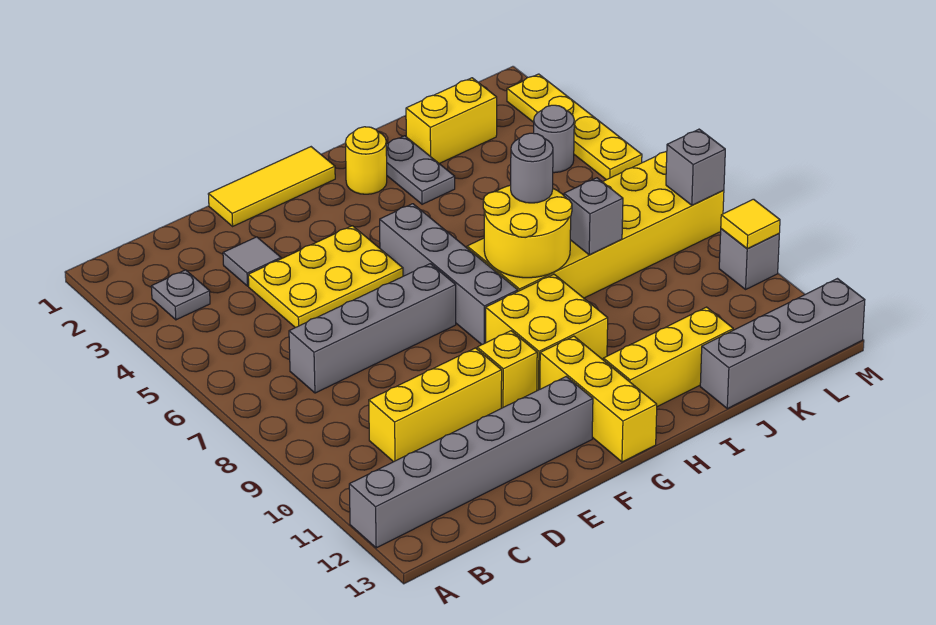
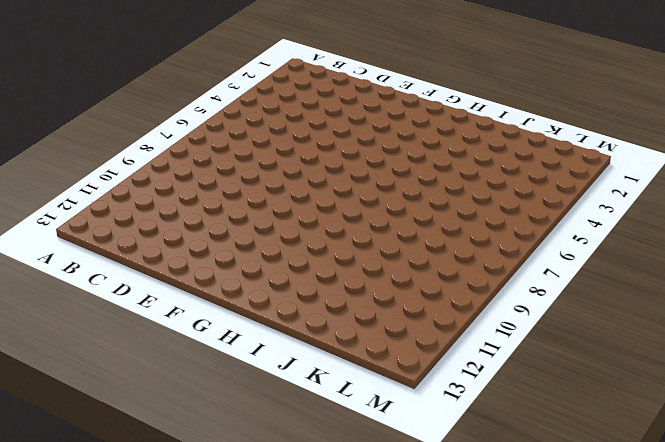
none -> grey 1x6 brick [349,377,593,548]
none -> grey 1x1 plate [151,270,210,320]
none -> grey 1x4 brick [289,264,456,393]

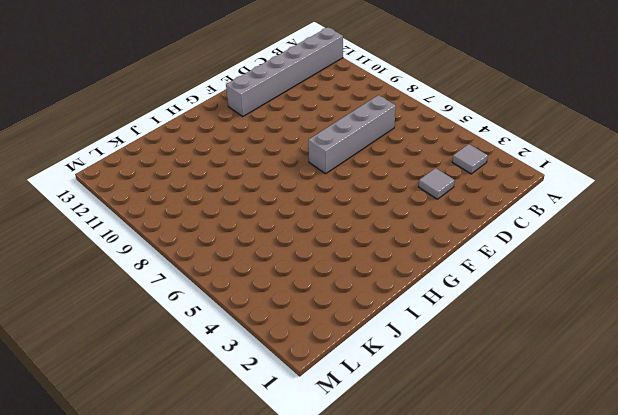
grey 1x1 tile [452,144,488,174] -> grey 1x1 plate [151,270,210,320]
none -> yellow 1x3 brick [369,348,502,462]
none -> yellow 2x3 plate [248,226,403,328]
none -> yellow 1x3 tile [208,147,335,226]

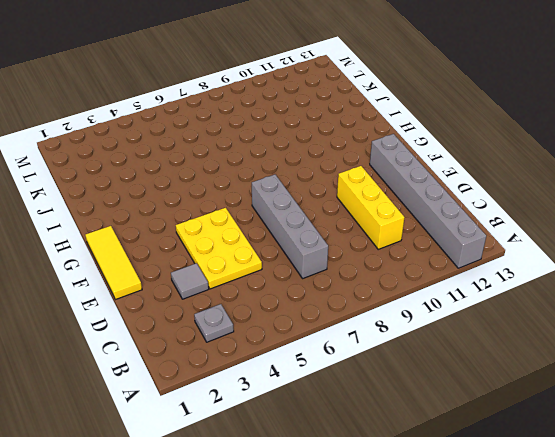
none -> yellow 1x1 brick [477,331,537,408]
none -> grey 1x4 brick [380,204,518,345]
none -> yellow 2x2 brick [486,274,608,391]

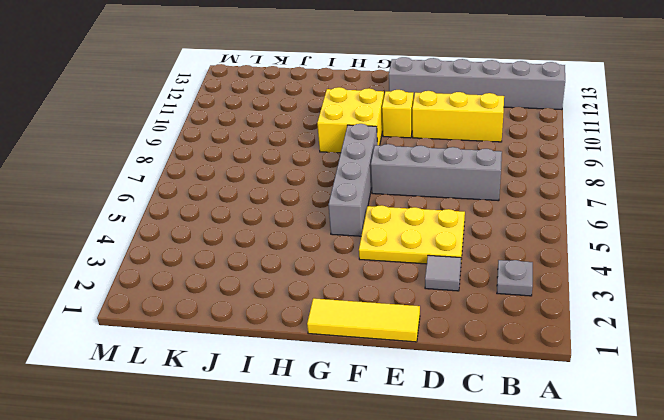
none -> yellow 1x3 brick [540,336,657,462]
none -> yellow 1x1 round brick [345,127,387,194]
none -> yellow 2x6 brick [467,152,724,298]

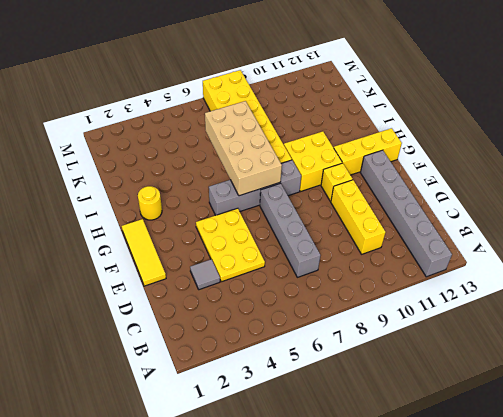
tan 2x4 brick [205,101,282,196] -> yellow 2x2 round brick [483,185,572,278]
none -> grey 1x1 plate [151,270,210,320]
none -> yellow 1x3 brick [603,307,733,407]
none -> grey 1x2 plate [386,136,455,204]

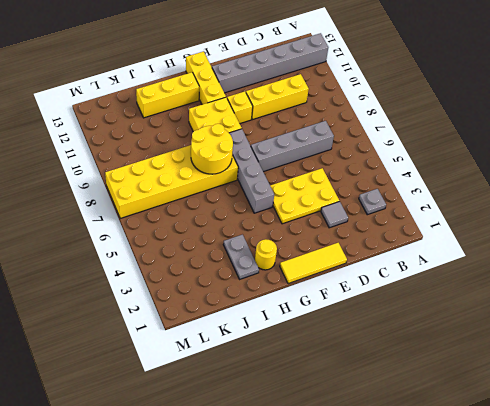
none -> yellow 1x2 brick [406,78,497,164]
none -> grey 1x4 brick [700,279,865,409]
none -> grey 1x1 round brick [534,105,574,173]

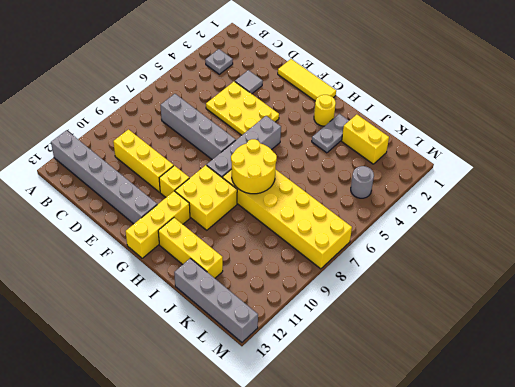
none -> yellow 1x4 plate [507,74,642,180]
none -> grey 1x1 brick [719,229,779,289]
none -> grey 1x1 brick [564,178,623,255]

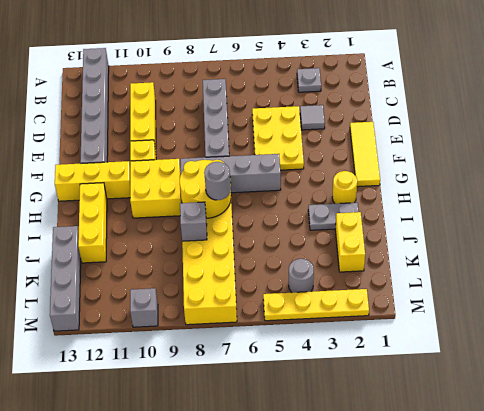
none -> grey 1x1 brick [666,129,725,205]
none -> yellow 1x1 tile [721,199,780,249]

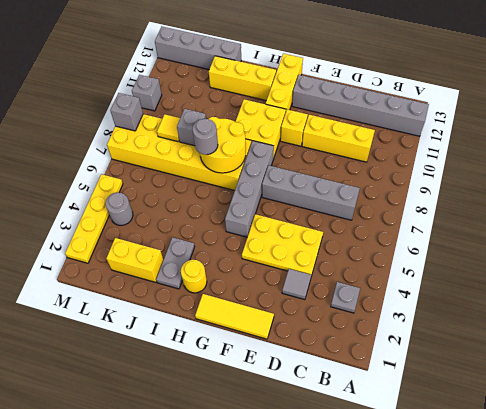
yellow 1x1 tile [157,114,180,142] -> yellow 1x1 tile moved to [721,199,780,249]

